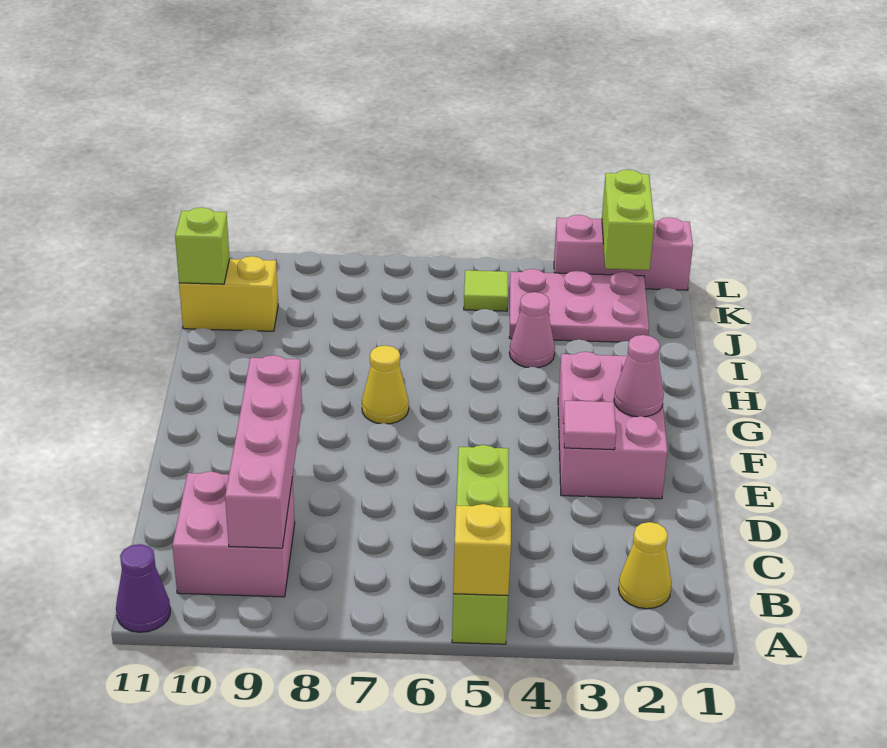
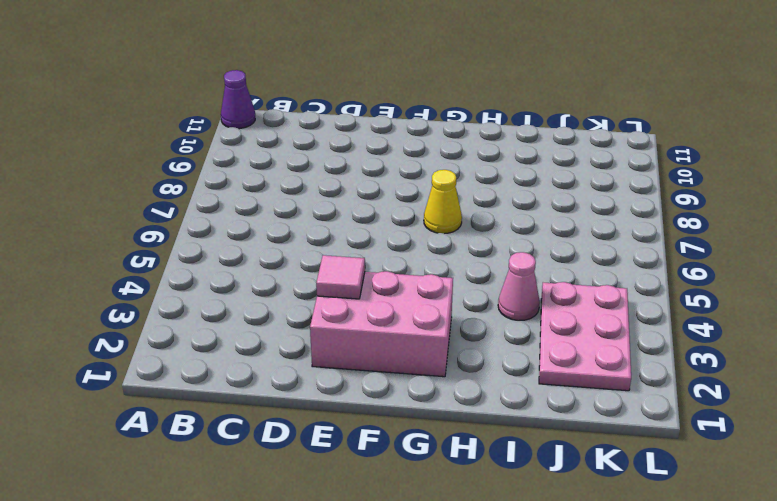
none -> lime 1x4 brick [452,445,509,644]
none -> yellow 1x1 cone [618,522,672,609]
none -> pink 2x2 brick [172,471,295,597]

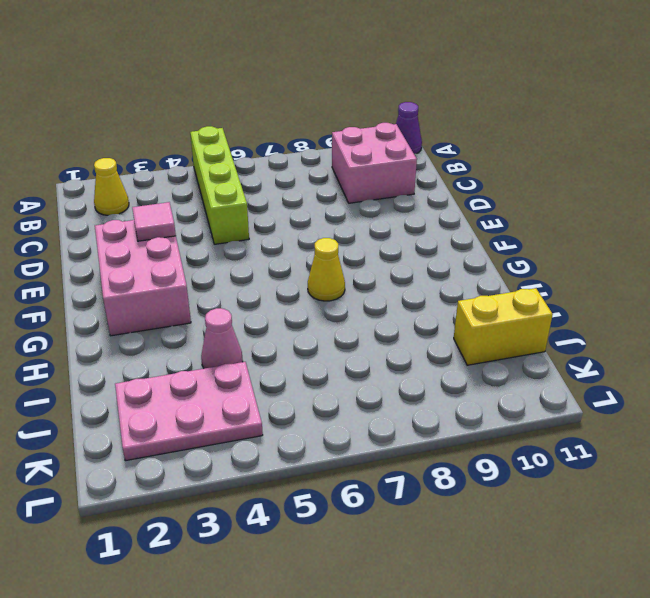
none -> lime 1x1 tile [464,270,508,311]
none -> pink 1x3 brick [554,215,693,290]
none -> yellow 1x1 brick [453,504,511,596]

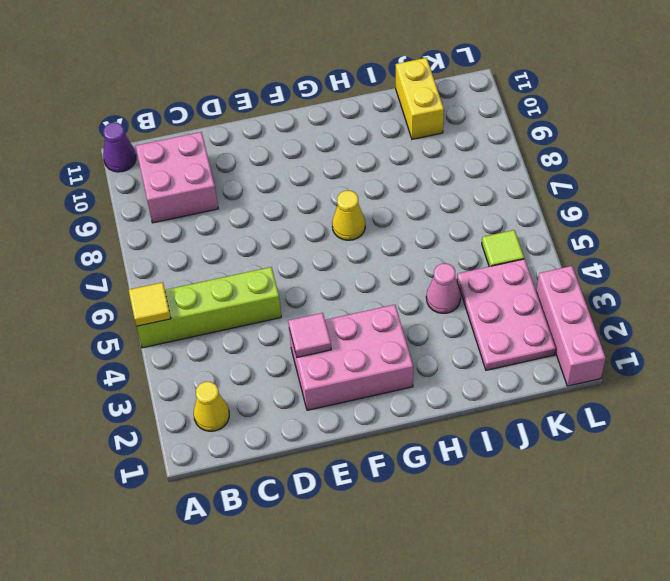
yellow 1x1 tile [129,282,171,326] -> yellow 1x1 brick [453,504,511,596]
none -> pink 1x4 brick [225,355,302,548]
none -> pink 1x1 cone [614,335,664,417]
none -> lime 1x1 brick [175,207,230,284]

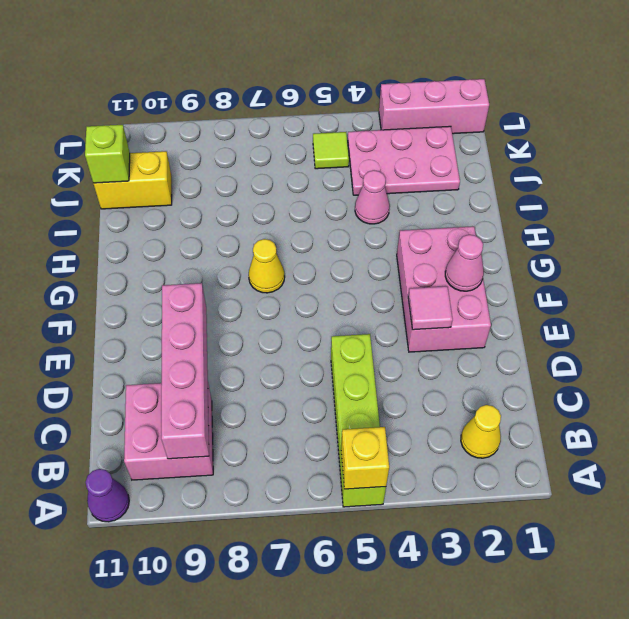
none -> lime 1x2 brick [602,170,654,270]

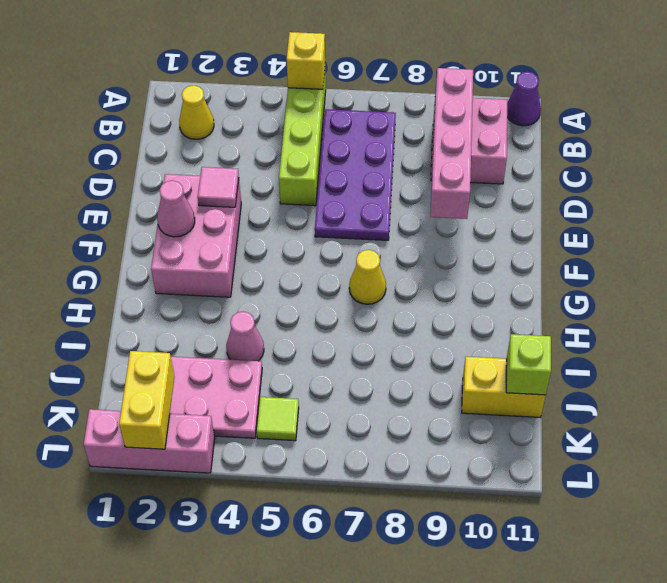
purple 2x4 plate [315,109,396,240] -> none
yellow 1x2 brick [119,351,174,449] -> lime 1x2 brick [602,170,654,270]

